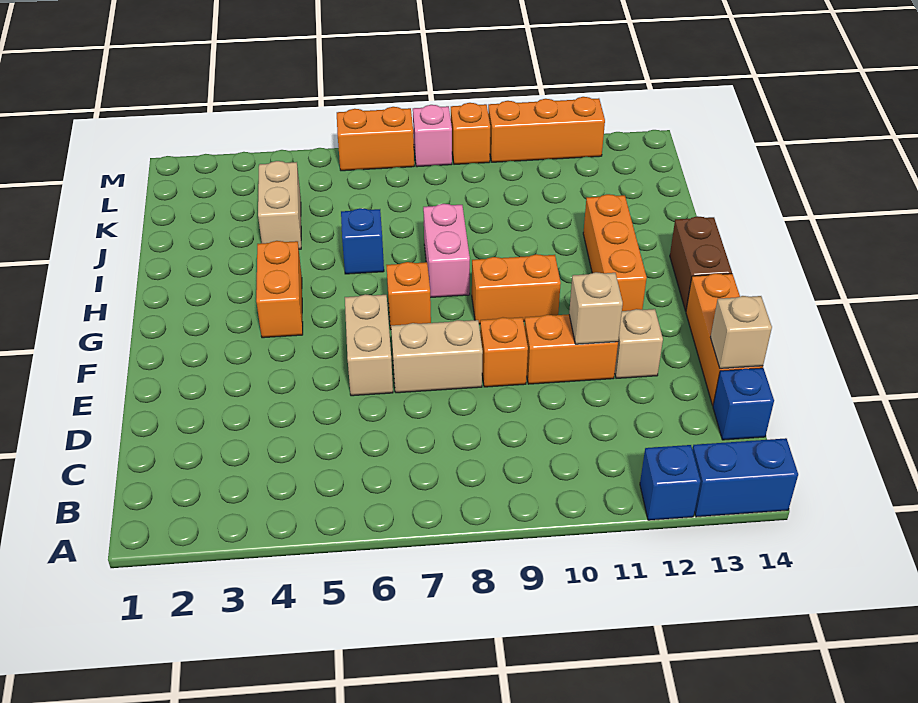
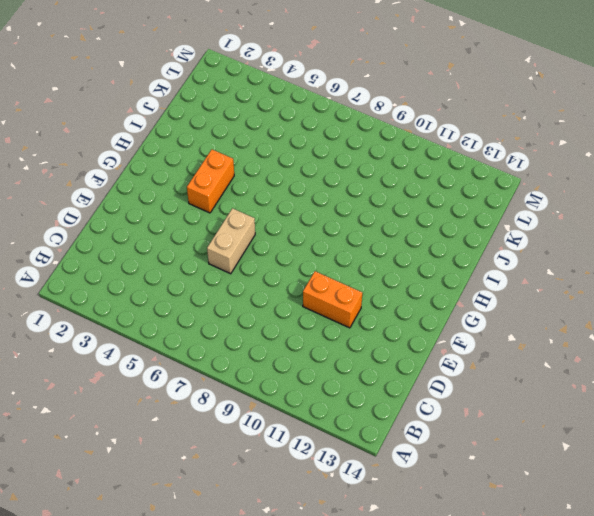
none -> blue 1x1 brick [640,445,700,520]
none -> blue 1x2 brick [692,438,798,517]
none -> blue 1x1 brick [713,368,774,440]

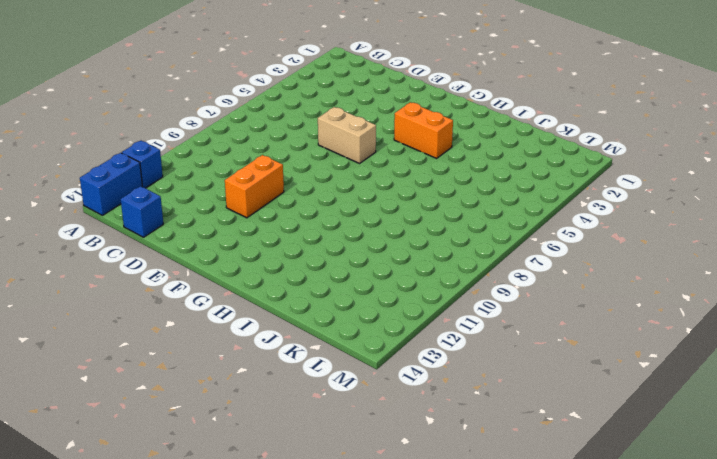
none -> orange 1x3 brick [686,273,763,405]
none -> tan 1x2 brick [391,320,483,393]
none -> orange 1x1 brick [480,317,528,387]

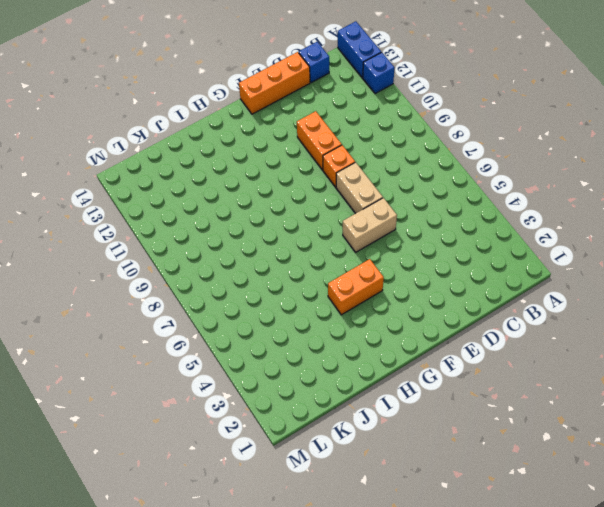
none -> tan 1x1 brick [615,309,663,378]
none -> orange 1x1 brick [386,262,431,329]
none -> orange 1x2 brick [472,254,561,324]

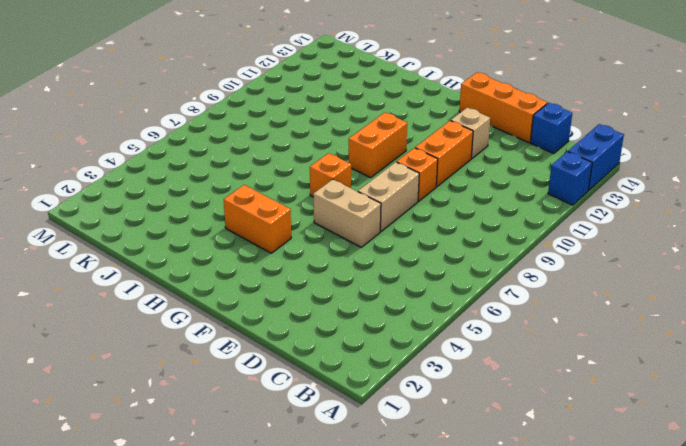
none -> orange 1x3 brick [583,194,647,311]
none -> brown 1x2 brick [670,216,732,311]
none -> pink 1x2 brick [423,204,470,298]

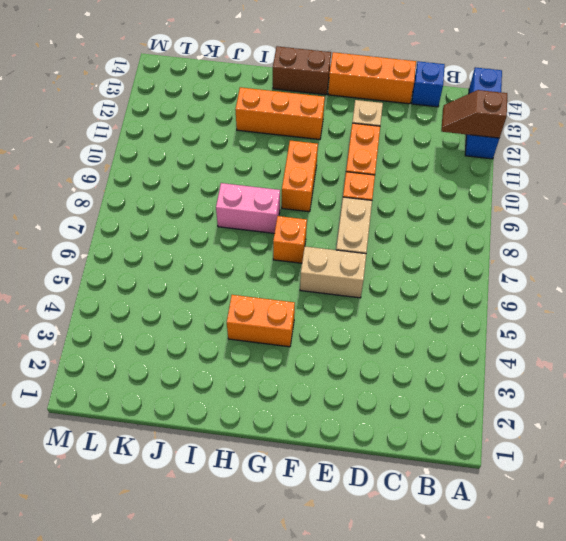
brown 1x2 slope [441,90,507,138] -> none
none -> blue 1x1 brick [341,208,384,274]
none -> tan 1x2 brick [258,161,301,249]
none -> orange 1x2 brick [337,107,414,171]

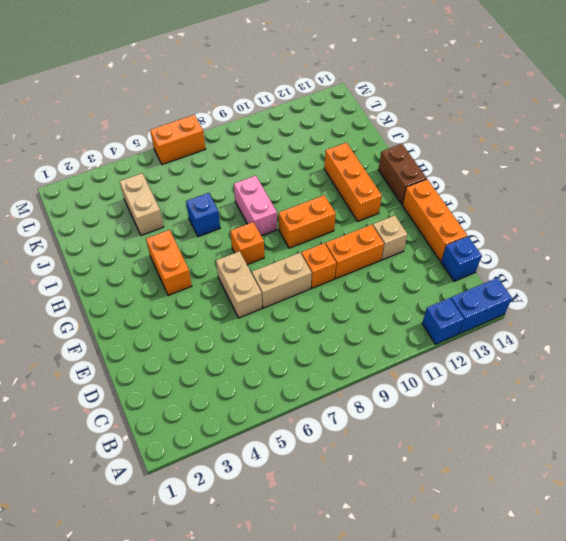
none -> pink 1x1 brick [413,105,452,167]
none -> orange 1x1 brick [451,103,490,164]
none -> orange 1x3 brick [488,97,605,162]

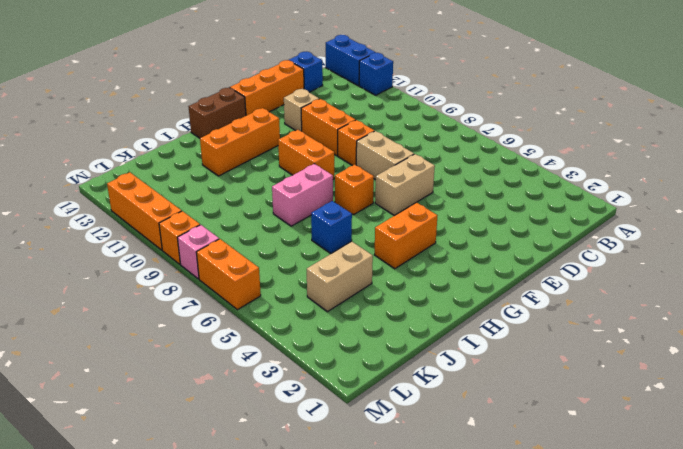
none -> tan 1x1 brick [710,296,772,369]
none -> tan 1x1 brick [569,272,623,344]

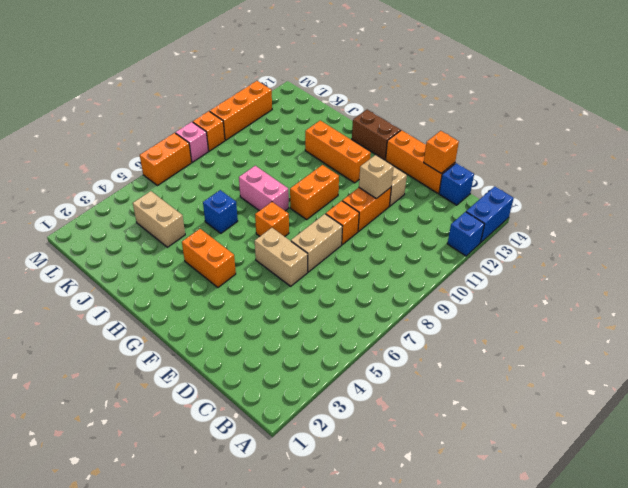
orange 1x1 brick [424,131,459,173] -> tan 1x1 brick [710,296,772,369]

